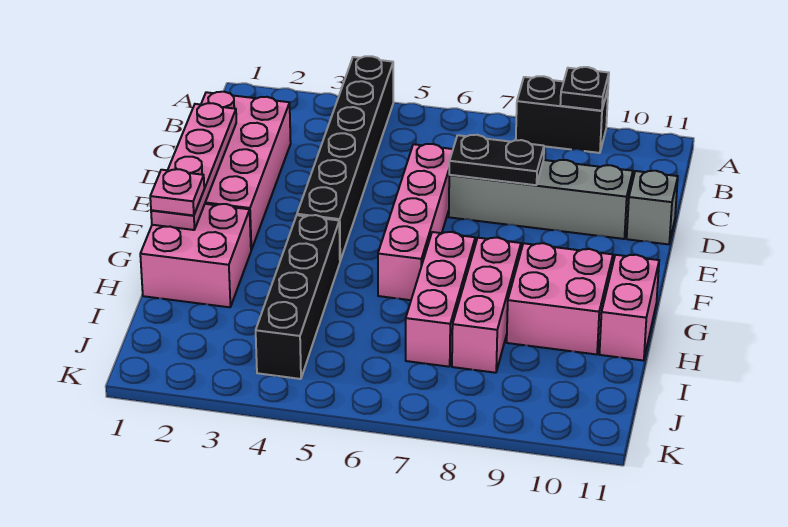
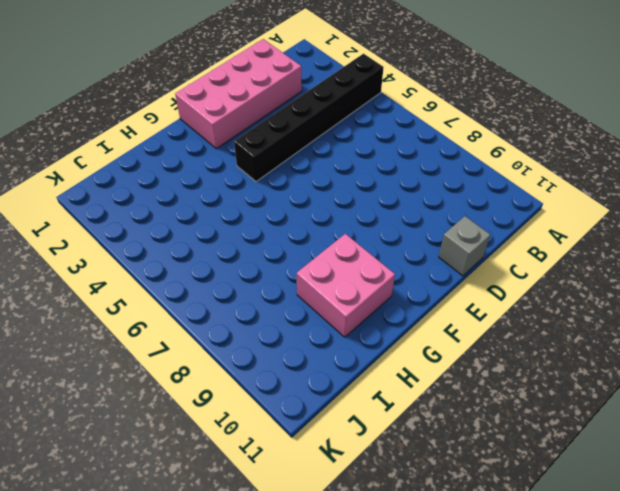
none -> black 1x2 brick [516,76,608,153]
none -> pink 1x4 brick [378,144,453,300]
none -> grey 1x4 brick [449,160,633,239]

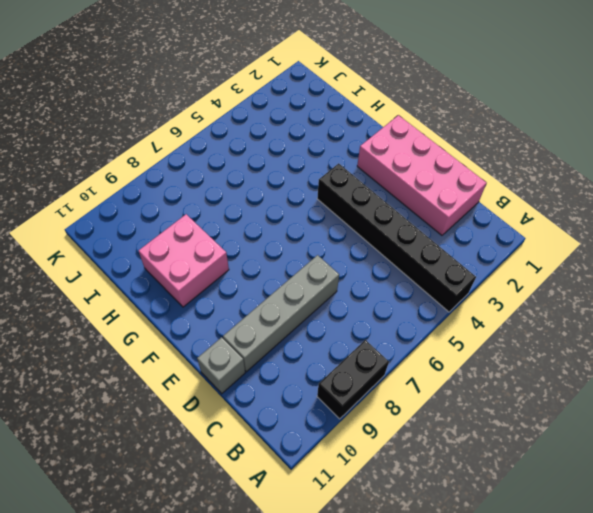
none -> pink 1x4 brick [378,144,453,300]
none -> pink 2x2 brick [140,204,251,307]
none -> black 1x4 brick [256,215,340,379]

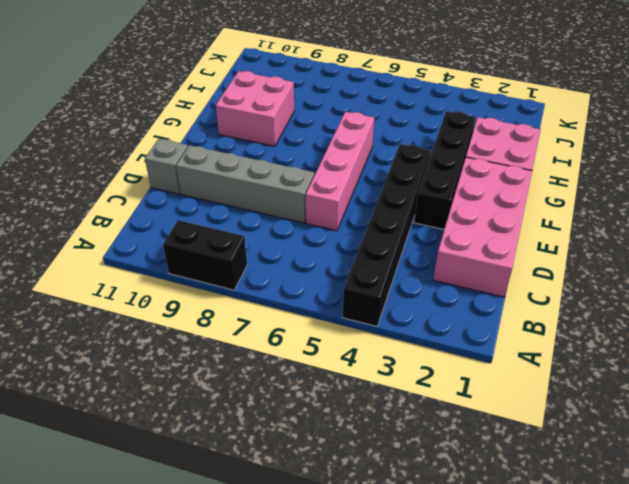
black 1x4 brick [414,111,476,229] -> black 1x4 brick moved to [256,215,340,379]
none -> pink 1x3 brick [406,232,475,367]
none -> pink 1x3 brick [452,238,521,373]
none -> pink 1x2 brick [599,255,659,361]

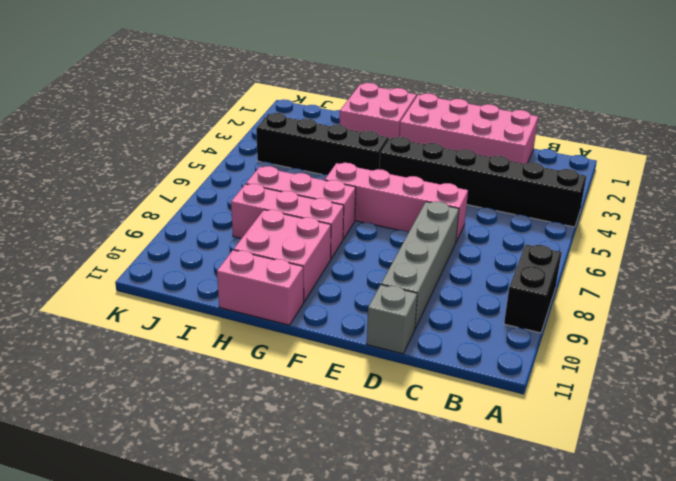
none -> black 1x1 plate [560,67,609,111]
none -> pink 1x4 plate [151,103,236,230]
none -> black 1x2 plate [449,135,544,185]

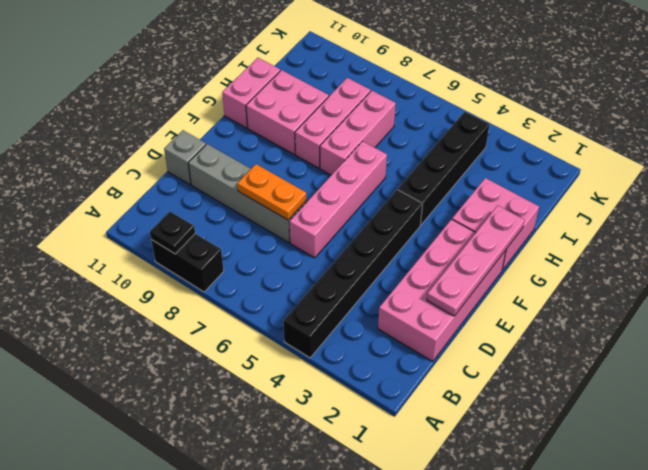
orange 1x2 plate [237,164,306,220] -> black 1x2 plate [449,135,544,185]
none -> pink 1x1 plate [150,169,204,216]

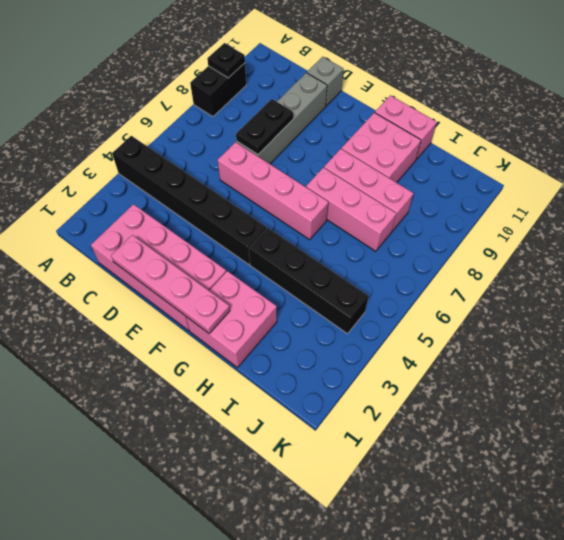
none -> pink 1x1 plate [150,169,204,216]

